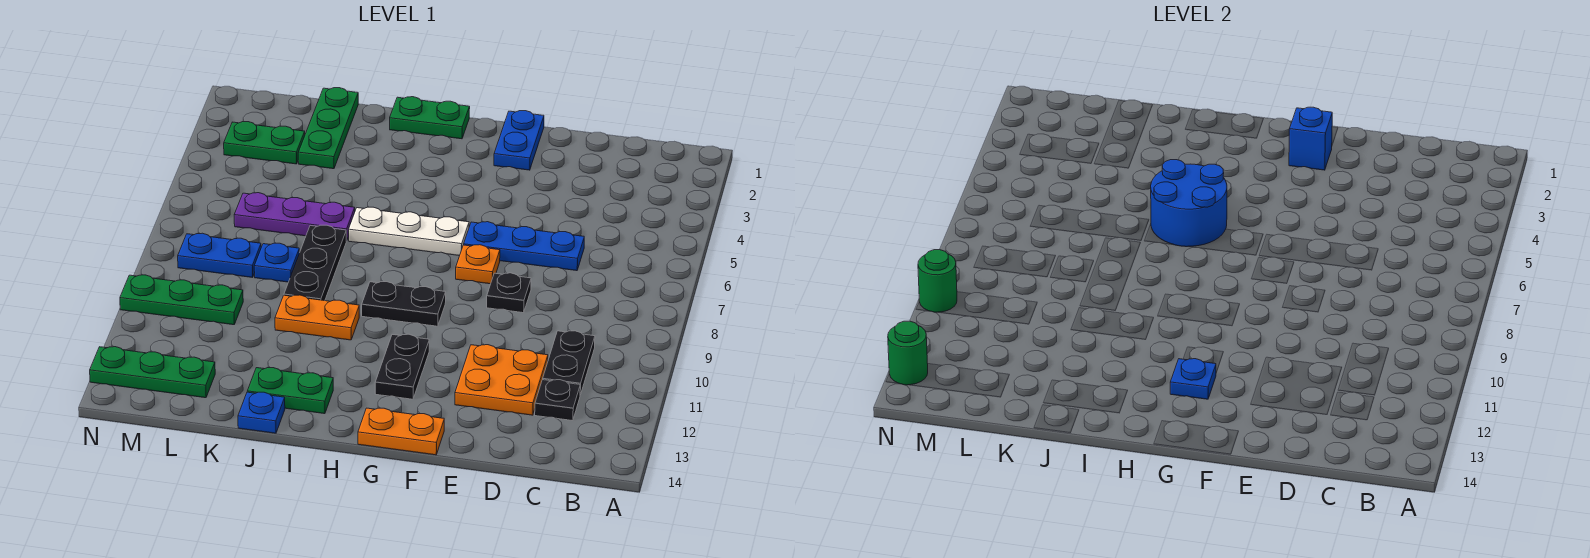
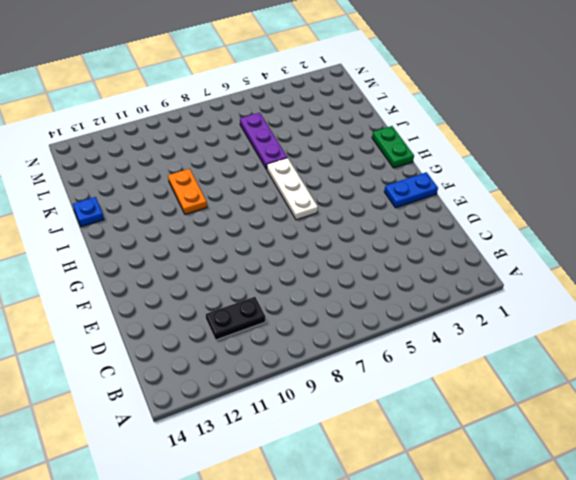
none -> black 1x1 plate [535,380,580,421]
none -> blue 1x3 plate [464,222,584,271]
none -> orange 2x2 plate [455,345,548,415]

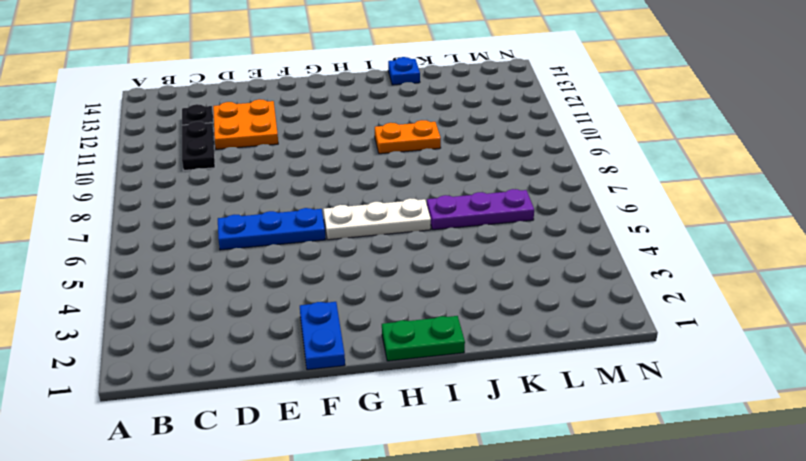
none -> black 1x1 plate [487,273,531,313]
none -> orange 1x1 plate [456,245,500,284]
none -> orange 1x2 plate [358,408,444,455]

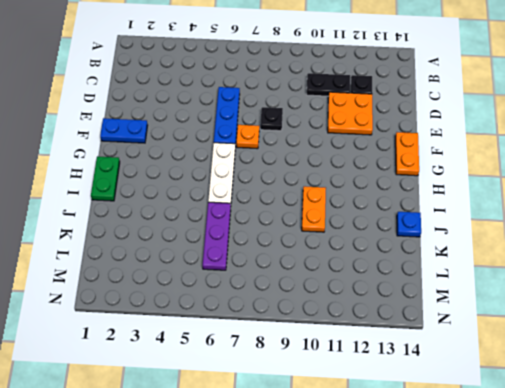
none -> black 1x2 plate [362,282,446,326]
none -> black 1x2 plate [375,334,429,399]
none -> green 1x2 plate [247,368,333,414]

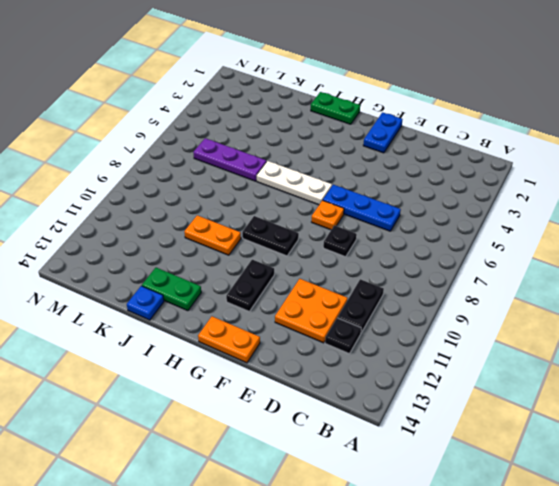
none -> black 1x3 plate [284,225,346,301]
none -> green 1x3 plate [298,88,358,169]
none -> blue 1x1 plate [254,243,299,282]

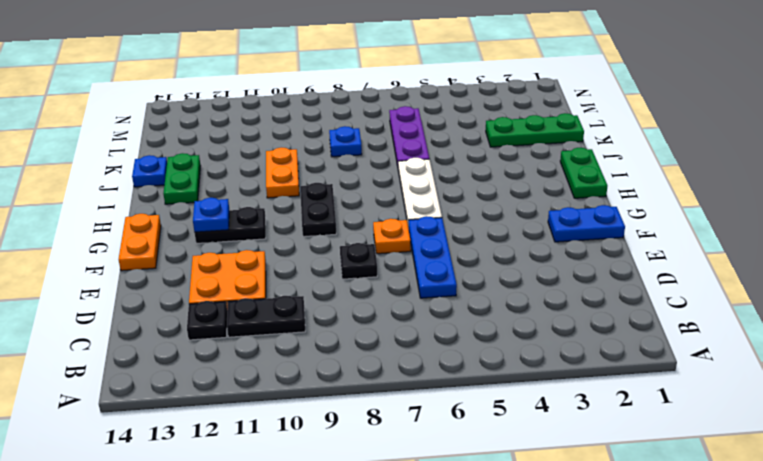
none -> black 1x3 plate [284,225,346,301]
none -> green 1x2 plate [224,122,305,164]
none -> blue 1x2 plate [178,233,261,278]

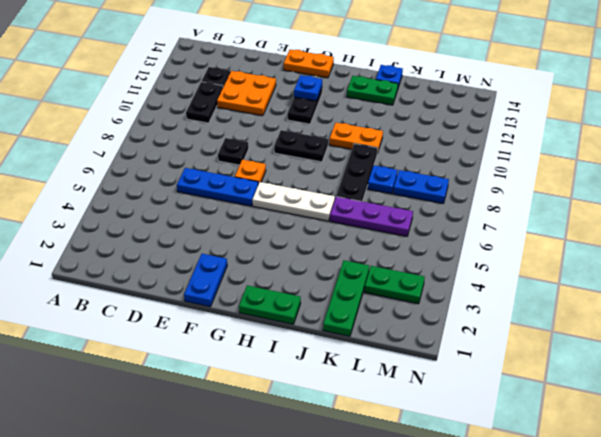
none -> green 1x3 plate [120,275,243,325]
none -> green 1x3 plate [90,347,215,398]
none -> blue 1x1 brick [1289,107,1332,170]

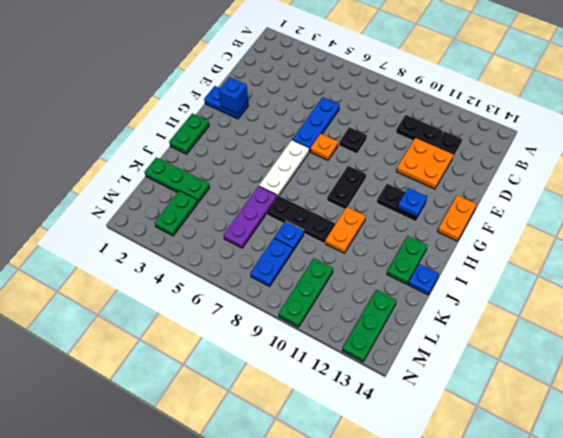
none -> blue 2x2 round brick [1151,160,1227,247]
none -> green 1x1 round brick [918,250,957,312]
none -> green 1x1 round brick [888,321,928,385]

